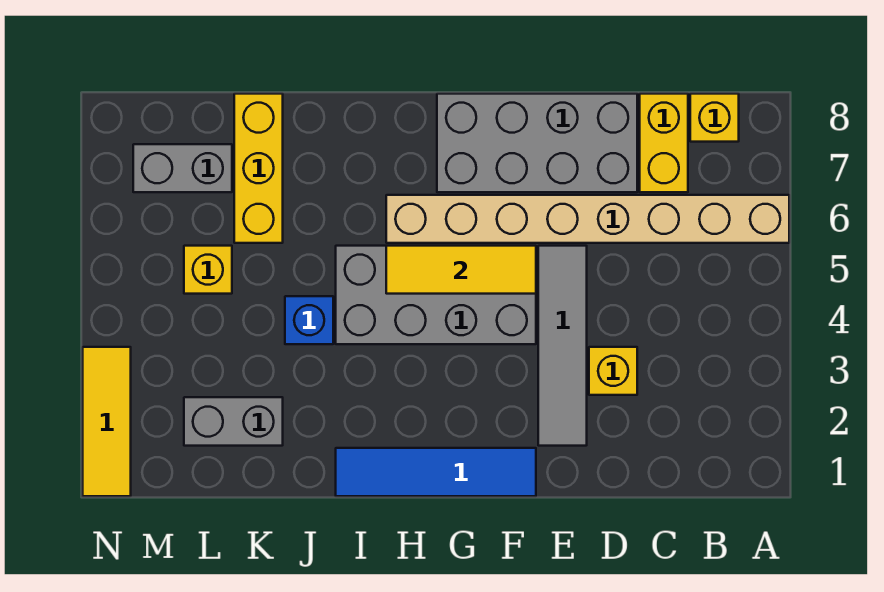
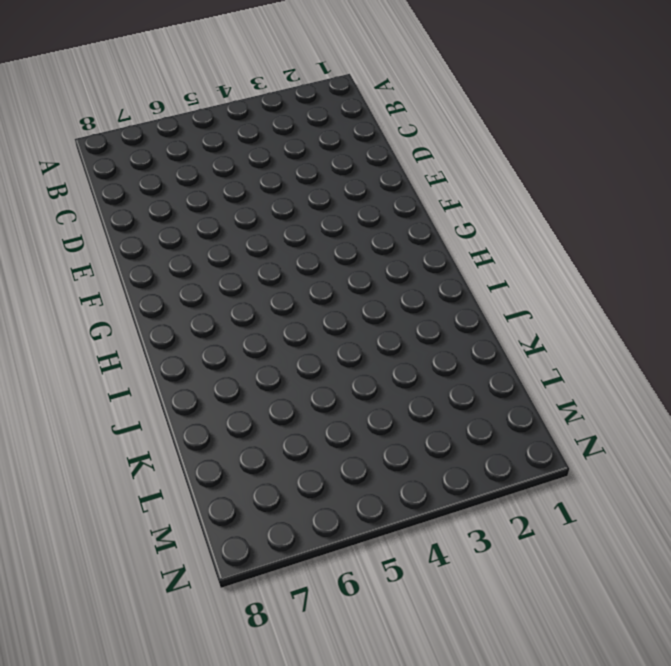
none -> tan 1x8 brick [386,195,789,243]
none -> yellow 1x1 brick [690,94,739,142]
none -> yellow 1x2 brick [640,94,688,192]

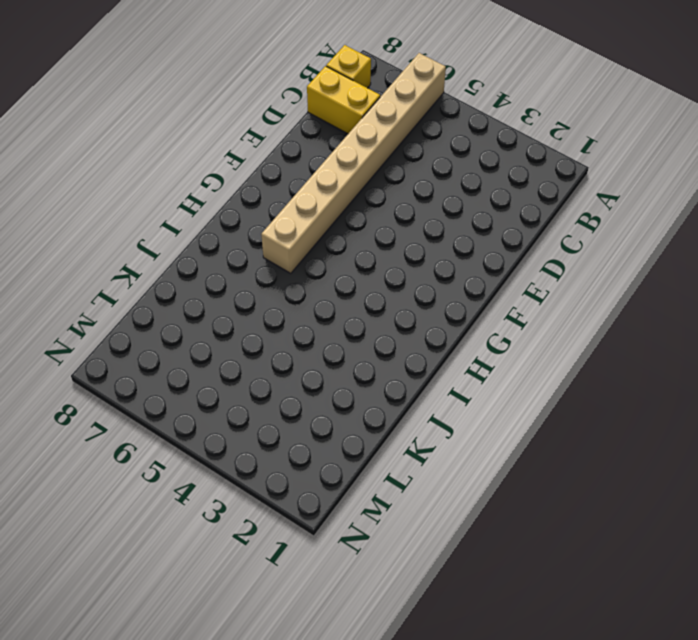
none -> yellow 1x1 brick [589,347,637,395]
none -> grey 2x4 brick [437,94,637,192]
none -> grey 1x4 tile [538,246,587,446]

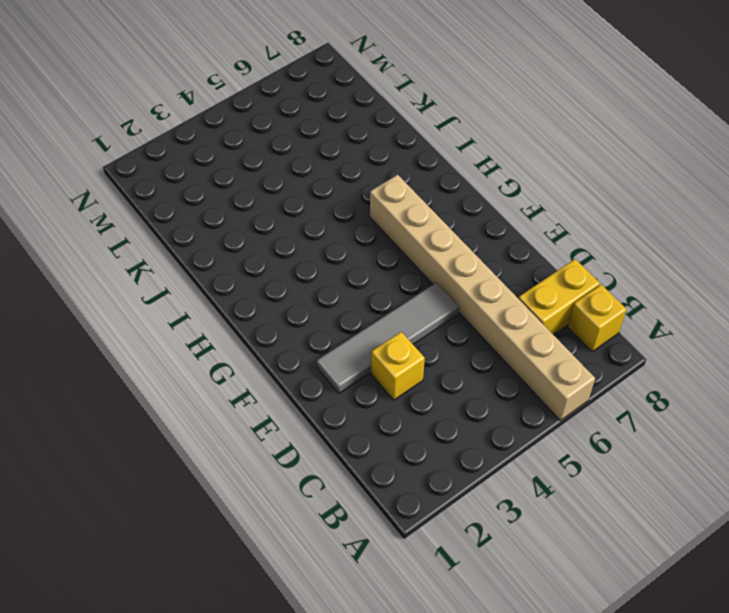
none -> grey 2x4 brick [437,94,637,192]
none -> blue 1x4 tile [336,448,536,496]
none -> grey 2x4 brick [336,246,536,344]

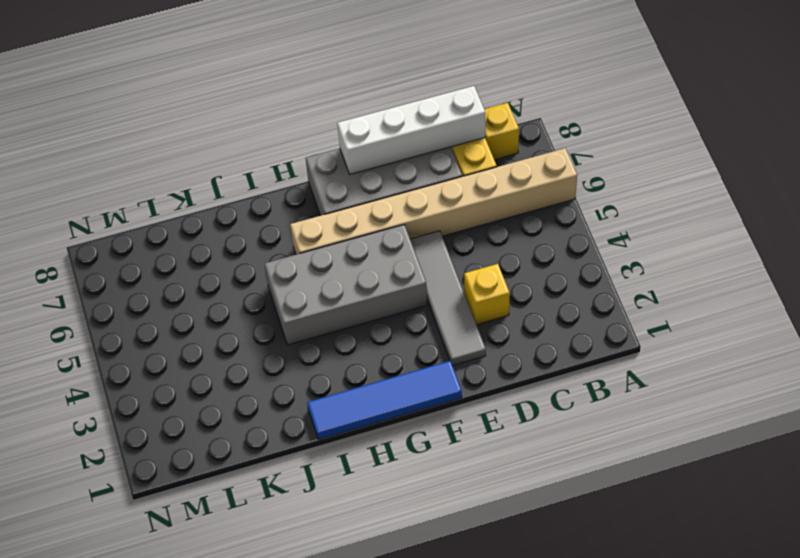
white 1x4 brick [337,86,485,174] -> none
none -> blue 1x1 brick [285,296,333,344]
none -> grey 1x2 brick [184,397,283,446]
none -> yellow 1x3 brick [234,94,283,243]

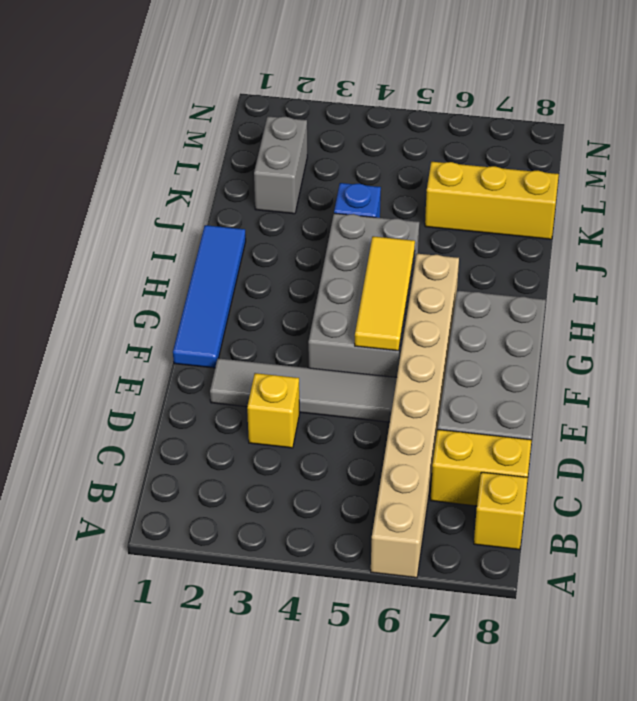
none -> yellow 1x1 brick [184,246,232,294]
none -> grey 1x2 brick [133,144,232,192]
none -> yellow 1x3 tile [83,347,131,496]

